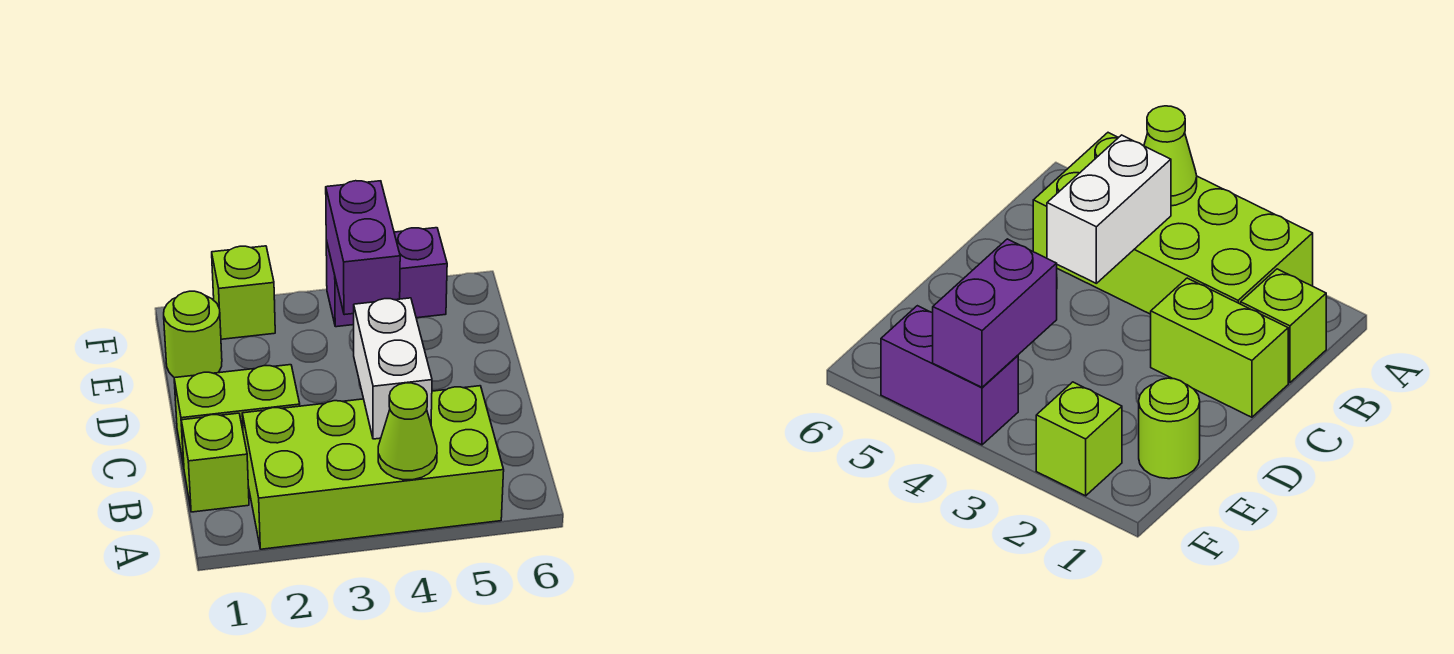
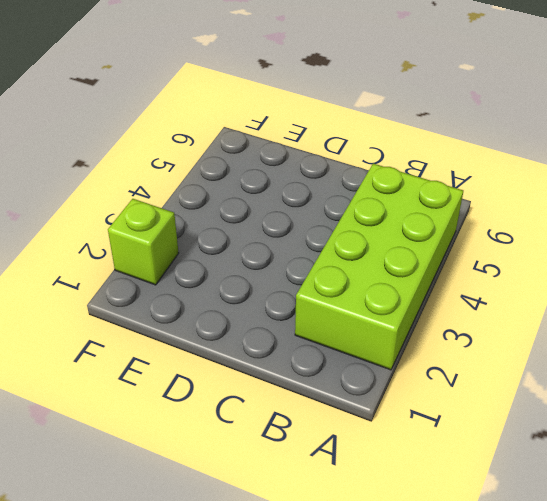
none -> lime 1x1 brick [181,413,249,512]
none -> lime 1x2 brick [174,365,300,466]

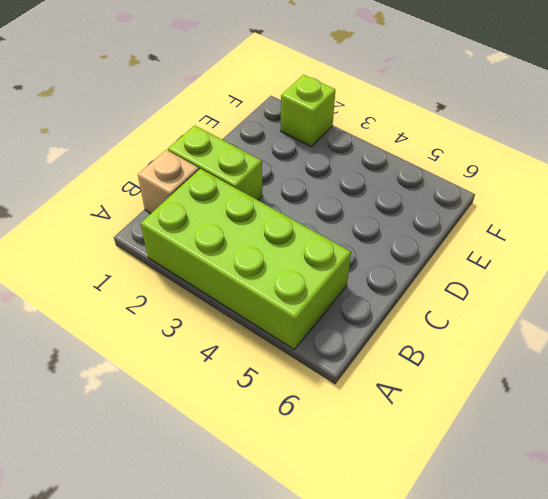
tan 1x1 brick [138,150,199,213] -> lime 1x1 brick [181,413,249,512]
none -> lime 1x1 round brick [164,291,222,378]
none -> purple 1x2 brick [326,228,447,327]

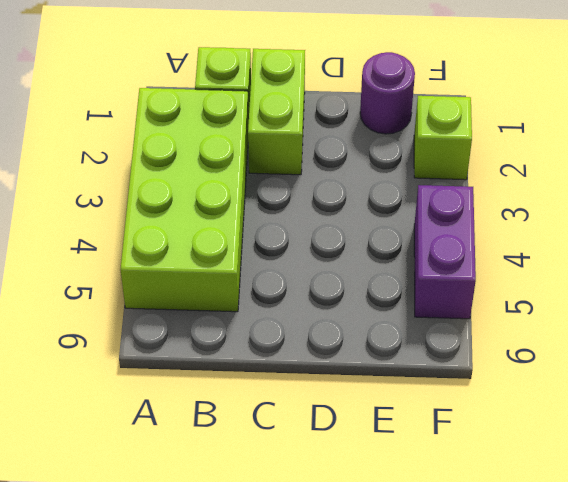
purple 1x1 round brick [360,52,415,134] -> lime 1x1 round brick [164,291,222,378]
none -> lime 1x1 cone [378,383,437,480]
none -> white 1x2 brick [354,298,432,439]

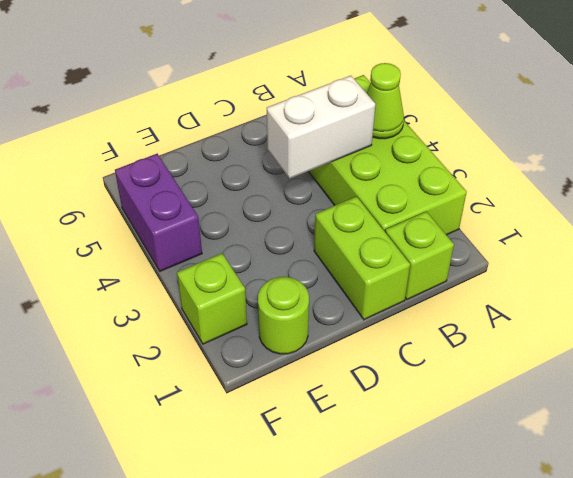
none -> purple 1x2 brick [326,181,400,315]

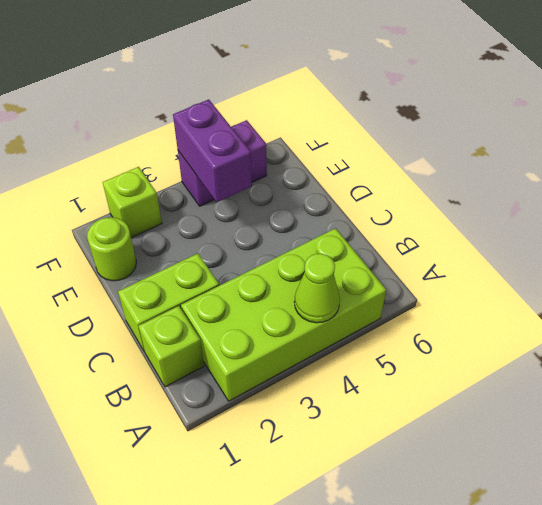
none -> white 1x2 brick [354,298,432,439]

